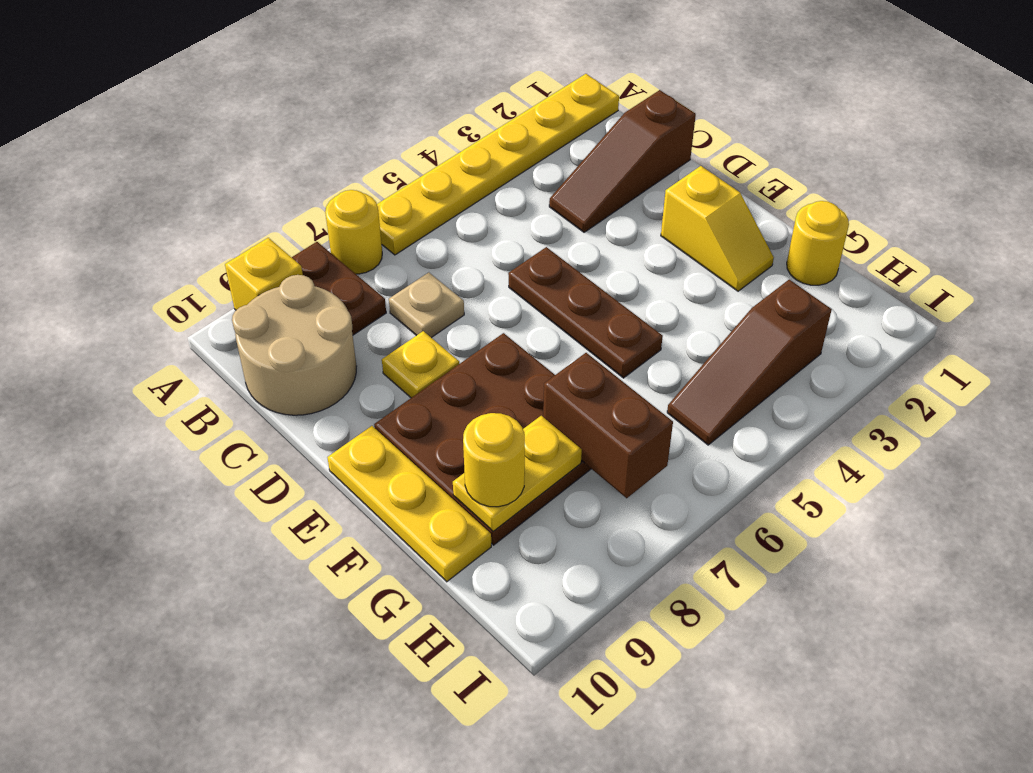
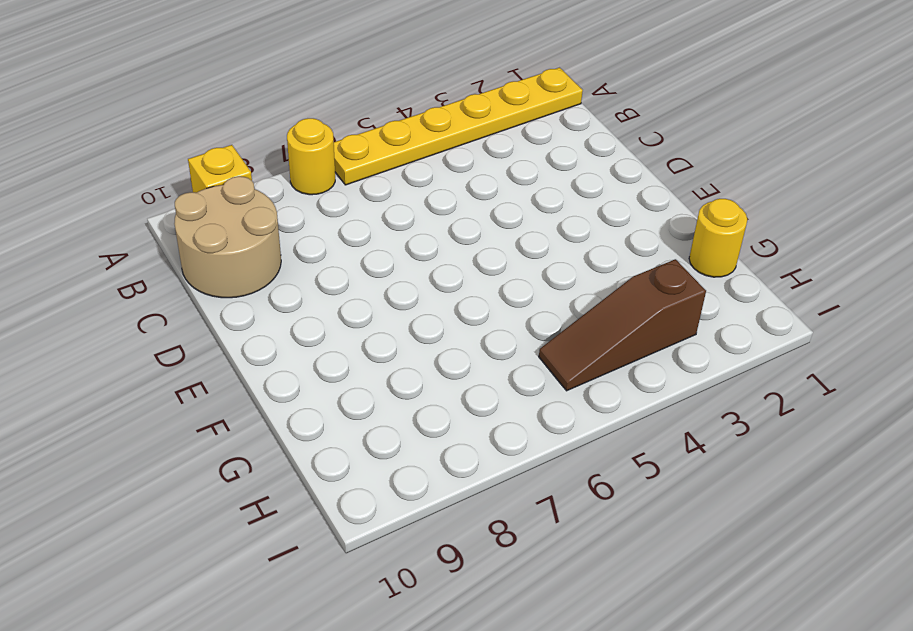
none -> brown 1x2 plate [292,242,386,335]
none -> brown 1x3 slope [549,90,696,232]
none -> tan 1x1 plate [389,272,464,338]

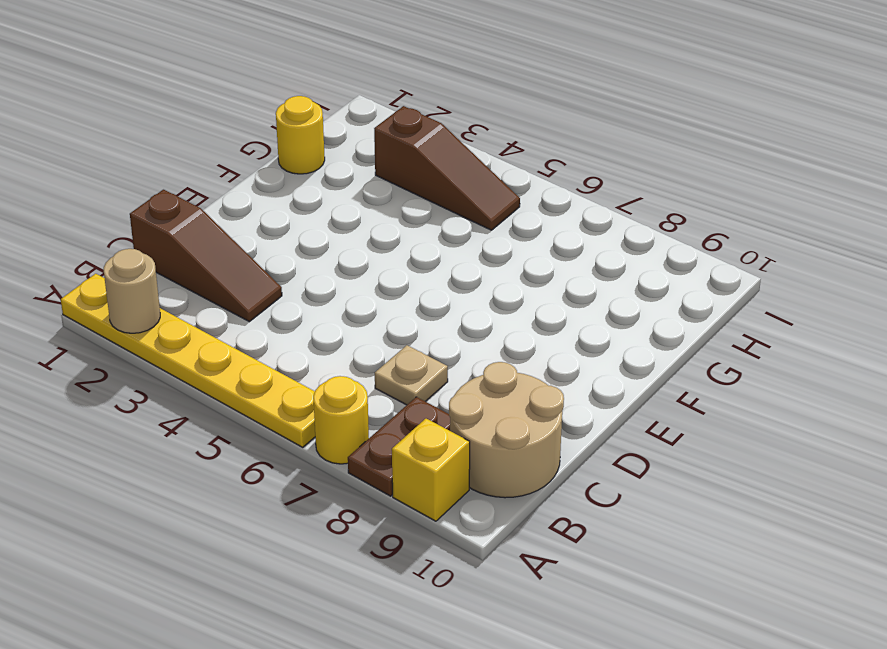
tan 1x1 round brick [104,249,160,333] -> none
none -> brown 1x3 plate [508,247,663,378]
none -> yellow 1x1 plate [382,331,459,398]
none -> yellow 1x2 slope [661,166,774,291]

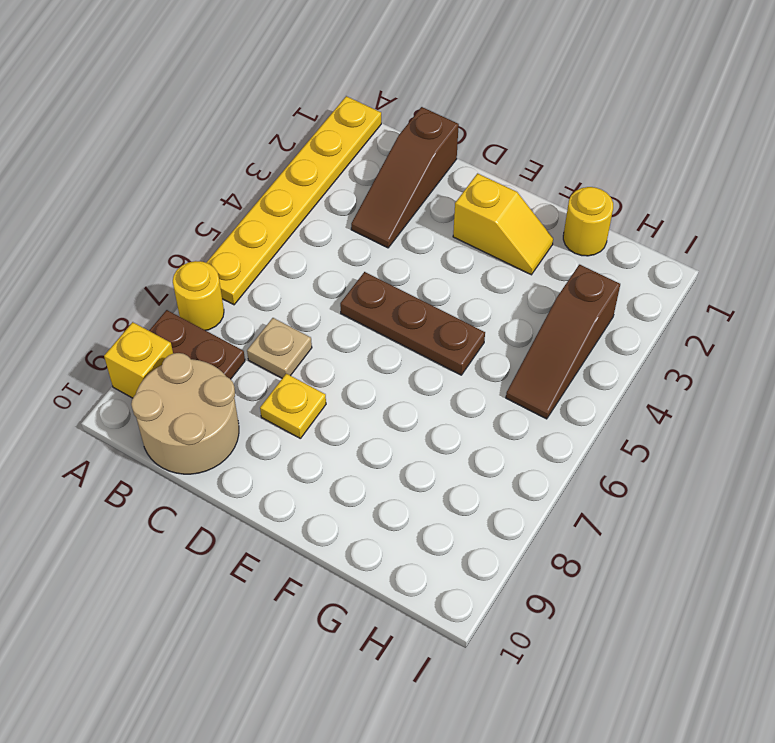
none -> brown 3x3 plate [374,333,591,545]
none -> yellow 1x3 plate [327,426,491,582]
none -> brown 1x2 brick [543,353,673,498]

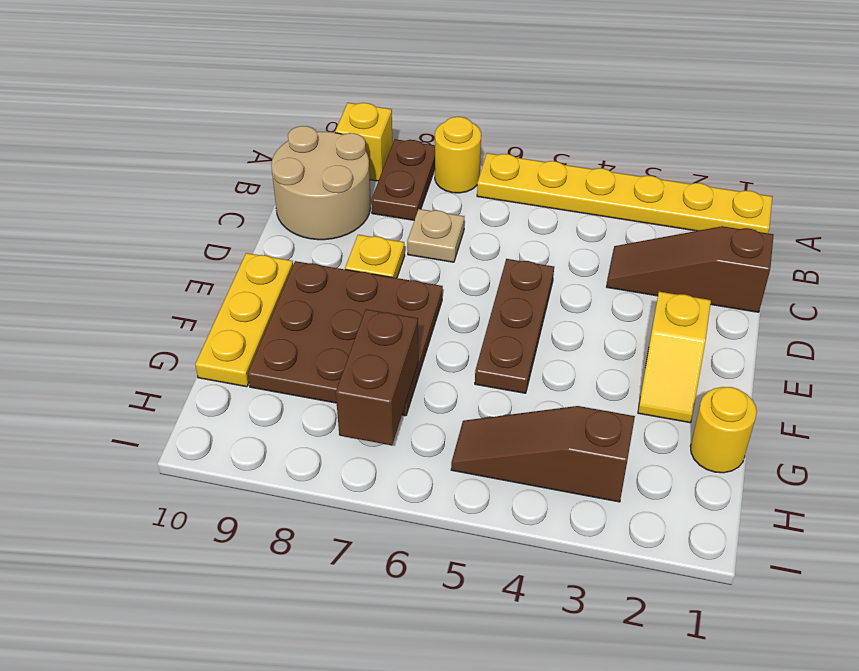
none -> yellow 1x2 plate [453,416,582,531]
none -> yellow 1x1 round brick [463,413,525,507]

